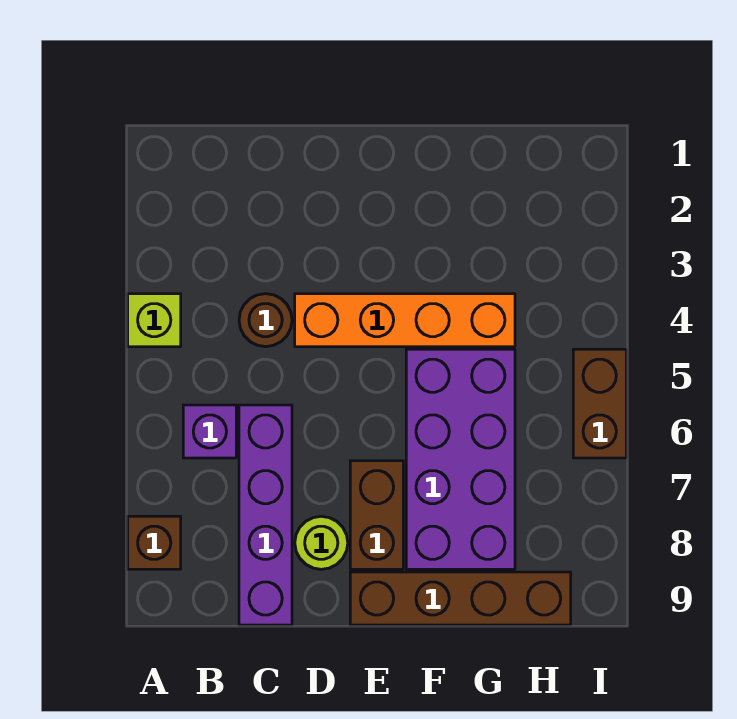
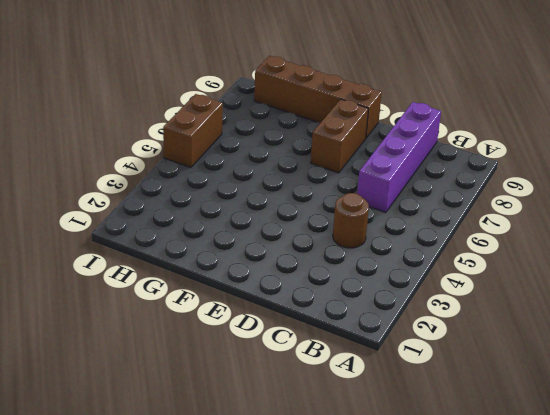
none -> lime 1x1 brick [128,294,181,347]
none -> brown 1x1 brick [128,516,181,569]

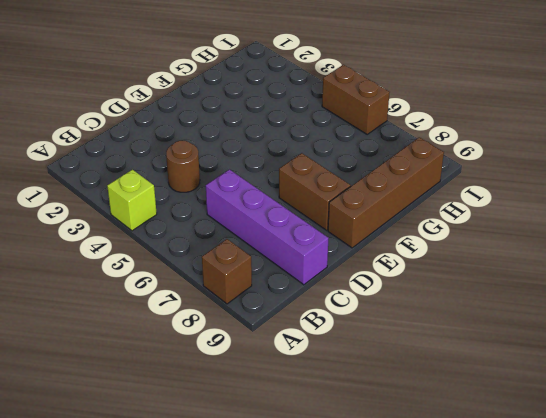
none -> purple 1x1 brick [183,405,236,458]
none -> orange 1x4 brick [295,294,515,347]

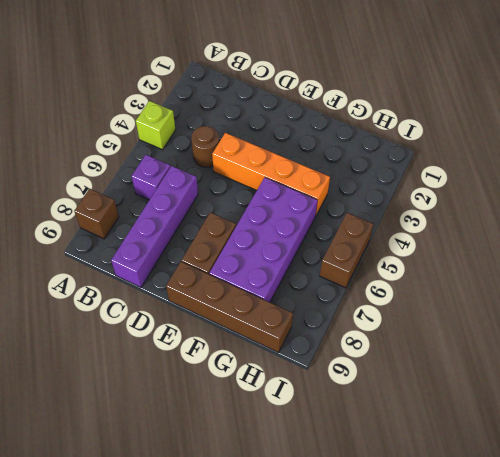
none -> lime 1x1 round brick [295,516,348,569]

